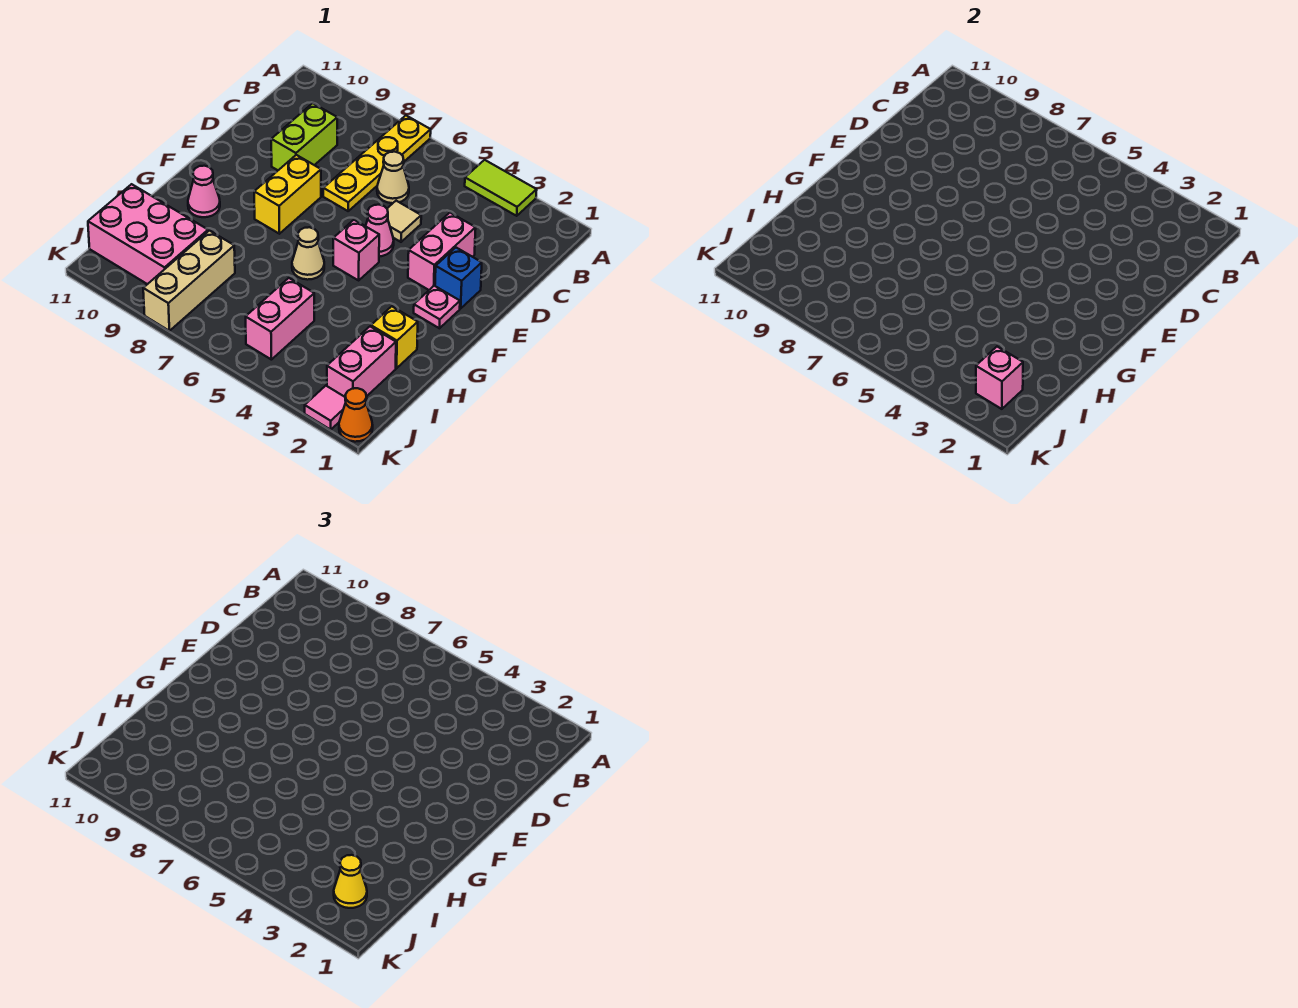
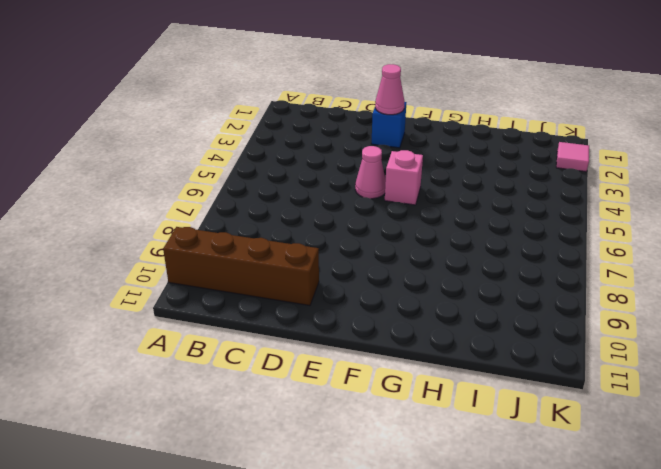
brown 1x4 brick [163,227,319,306] -> none
pink 1x1 cone [375,64,405,115] -> pink 1x1 cone moved to [188,166,220,217]
none -> lime 1x2 tile [465,160,537,216]
none -> yellow 1x4 plate [323,115,431,211]
none -> tan 1x1 cone [377,152,409,203]

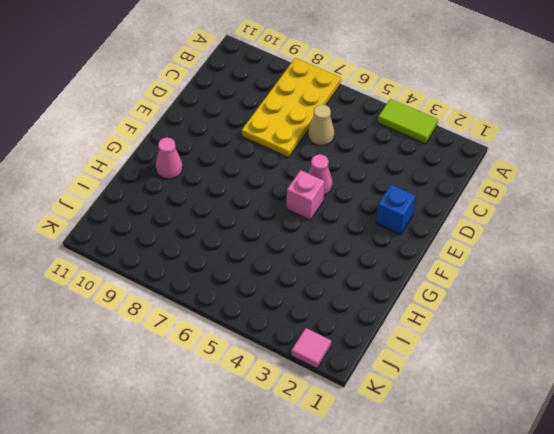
yellow 2x4 plate [242,58,341,157] -> yellow 1x4 plate [323,115,431,211]
none -> lime 1x2 brick [271,103,337,170]
none -> pink 1x2 brick [408,213,476,290]
none -> tan 1x1 tile [387,201,421,242]

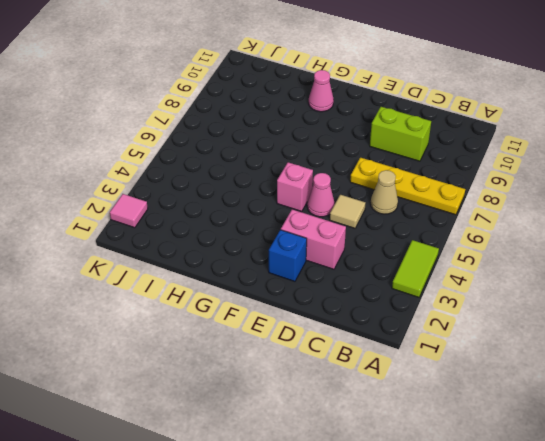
none -> yellow 1x2 brick [254,155,321,234]
none -> pink 1x1 plate [414,286,460,328]
none -> tan 1x1 cone [292,227,324,280]

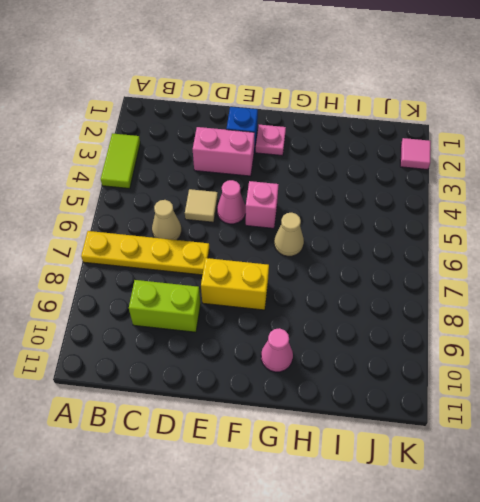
none -> yellow 1x1 brick [371,306,418,368]
none -> pink 1x2 brick [327,326,396,397]
none -> pink 1x2 brick [246,278,314,360]

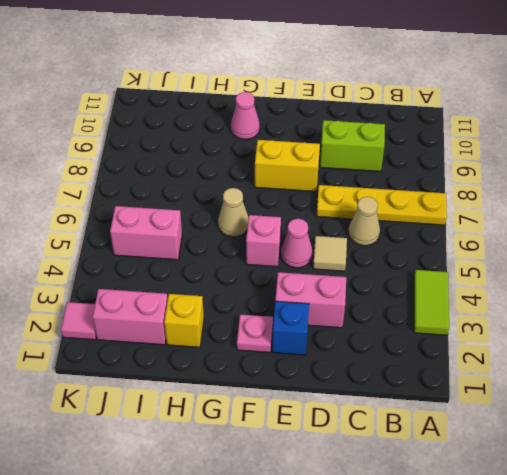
none -> tan 1x3 brick [143,231,235,331]
none -> pink 2x3 brick [88,184,208,284]
none -> orange 1x1 cone [339,388,373,442]

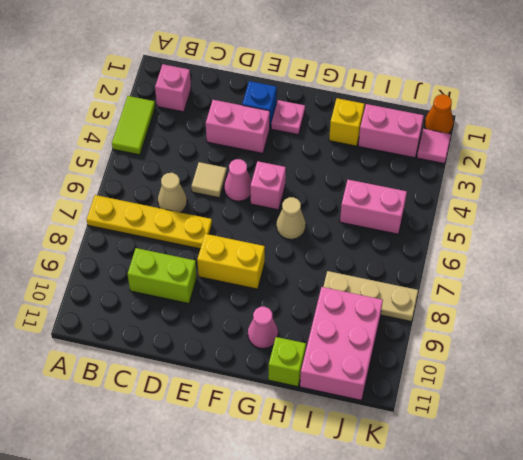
pink 1x1 brick [155,64,191,112] -> pink 1x1 brick moved to [976,347,1023,409]
lime 1x1 brick [268,337,306,387] -> none
tan 1x3 plate [323,271,418,321] -> tan 1x3 brick [143,231,235,331]
none -> yellow 1x1 cone [334,855,367,908]

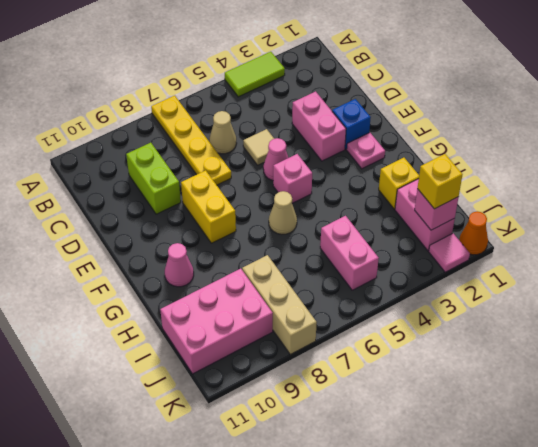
yellow 1x1 brick [417,154,462,209] -> yellow 1x1 cone [334,855,367,908]

